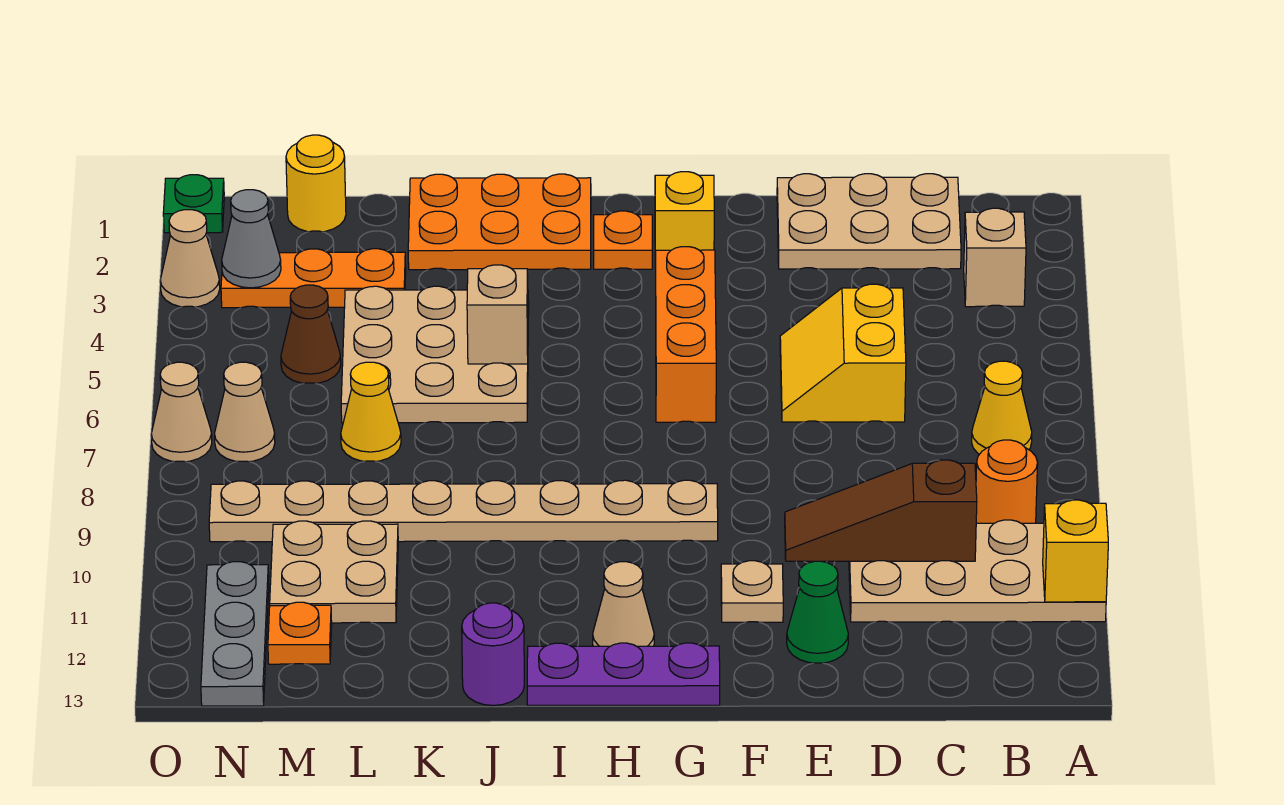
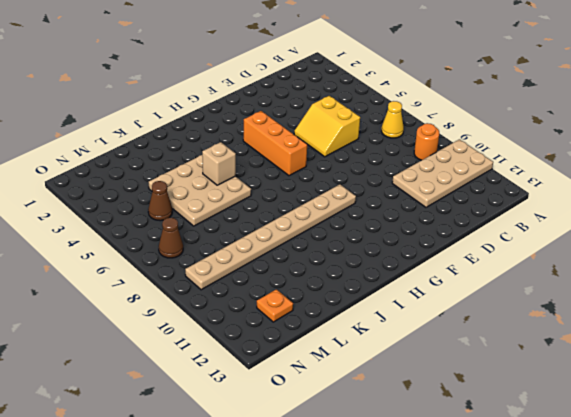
brown 1x1 cone [159,218,183,258] -> tan 1x1 cone [215,362,275,462]
none -> tan 1x1 brick [964,208,1026,307]
none -> tan 2x3 plate [777,174,961,269]
none -> green 1x1 cone [787,561,848,663]
none -> tan 1x1 plate [721,561,783,622]

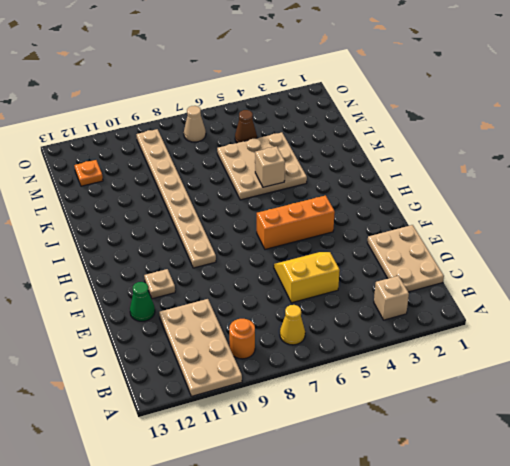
none -> yellow 1x1 brick [655,172,714,269]
none -> purple 1x3 plate [527,643,720,705]
none -> orange 1x1 plate [594,211,652,269]
none -> tan 1x1 cone [593,562,654,646]

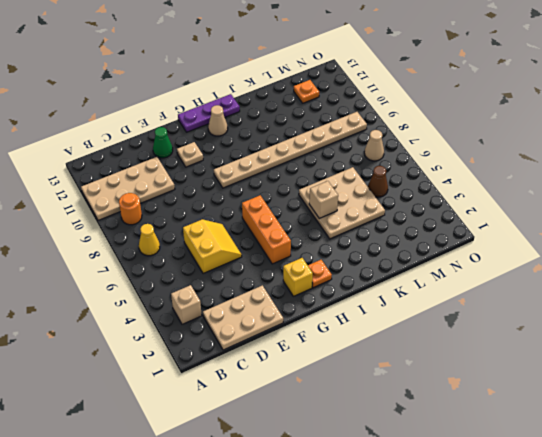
none -> orange 2x3 plate [408,174,591,270]
none -> purple 1x1 round brick [462,603,524,705]
none -> orange 1x3 plate [221,249,406,308]
none -> yellow 1x1 cone [341,362,401,461]

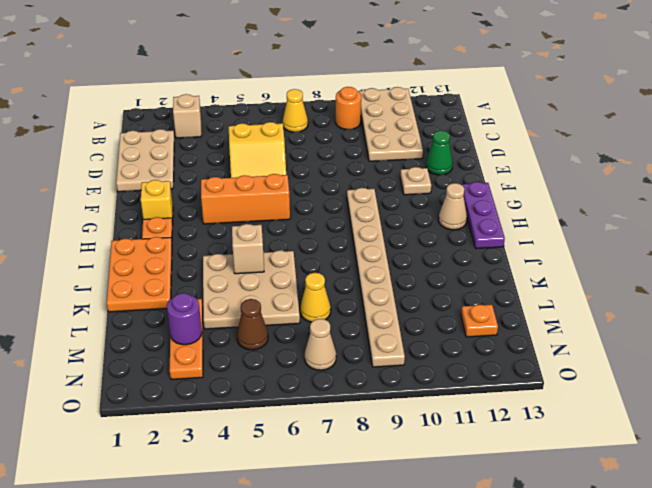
purple 1x1 round brick [167,293,202,345] -> purple 1x1 round brick moved to [462,603,524,705]
none -> tan 2x2 plate [270,521,398,623]
none -> yellow 1x1 round brick [286,135,346,232]
none -> grey 1x3 plate [201,562,269,706]
none -> green 1x1 plate [163,175,224,233]

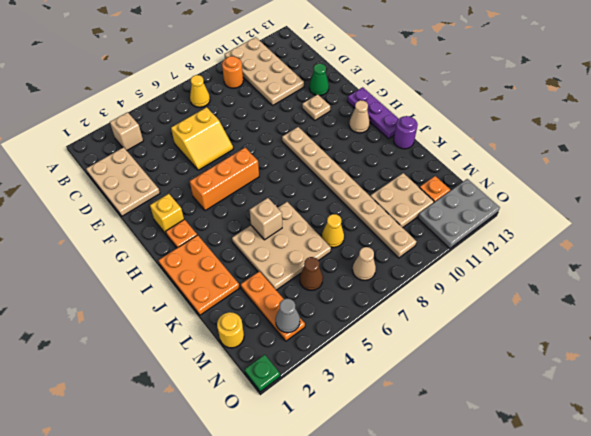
grey 2x3 plate [418,179,500,248] -> grey 1x3 plate [201,562,269,706]
none -> tan 1x1 cone [160,210,220,307]
none -> tan 1x1 cone [151,362,212,462]
none -> yellow 1x1 brick [1043,500,1108,602]
none -> brown 1x3 slope [785,460,977,561]

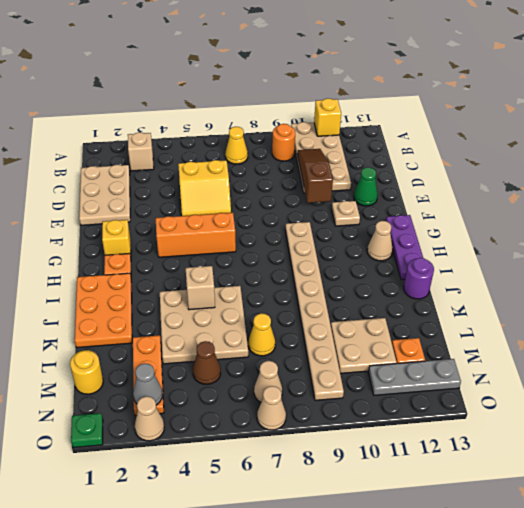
brown 1x3 slope [297,149,333,203] -> brown 1x3 slope turned to [785,460,977,561]

